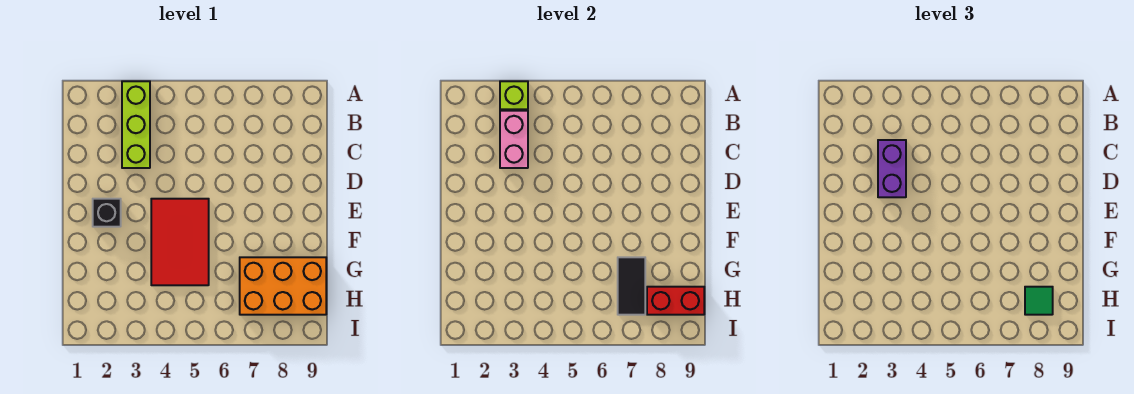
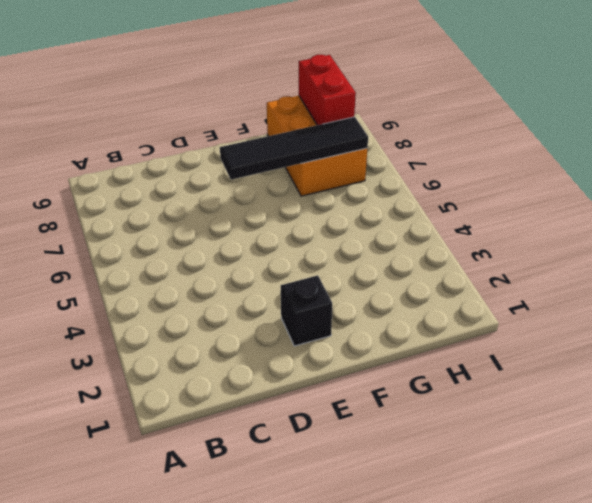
black 1x4 tile [220,117,368,180] -> black 1x2 tile [618,257,645,315]
none -> lime 1x3 brick [122,81,150,168]
none -> red 2x3 tile [151,199,209,285]

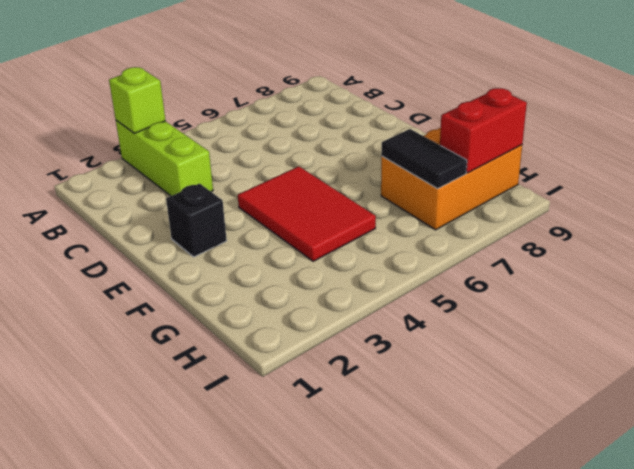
none -> pink 1x2 brick [500,111,528,168]
none -> purple 1x2 brick [878,140,906,197]

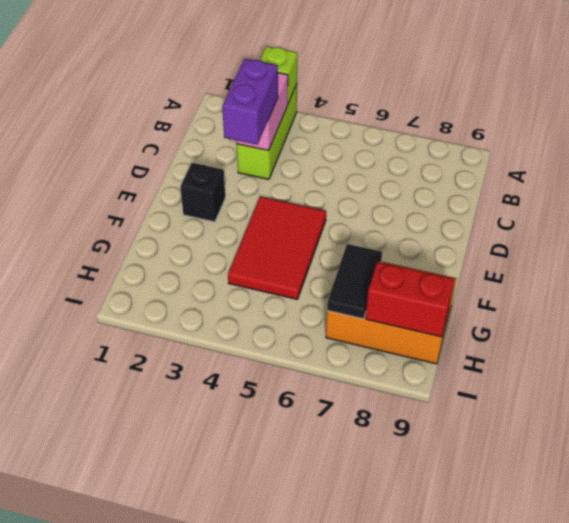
none -> green 1x1 tile [1025,287,1053,315]

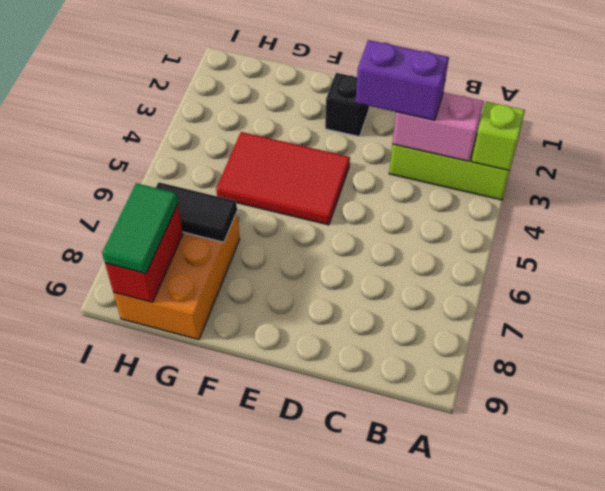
green 1x2 tile [102,183,178,273] -> green 1x1 tile [1025,287,1053,315]

